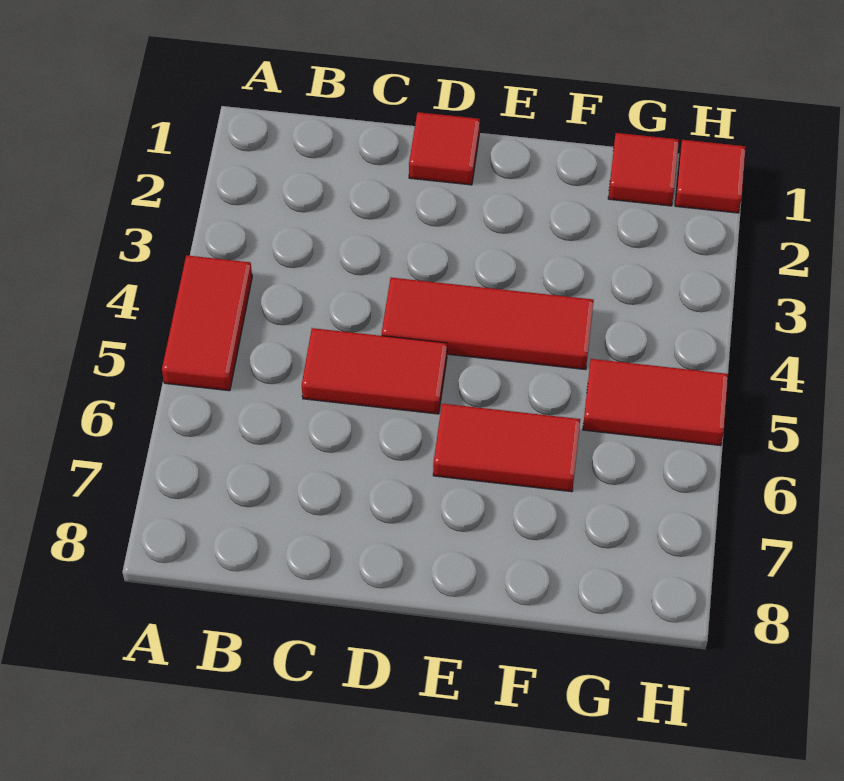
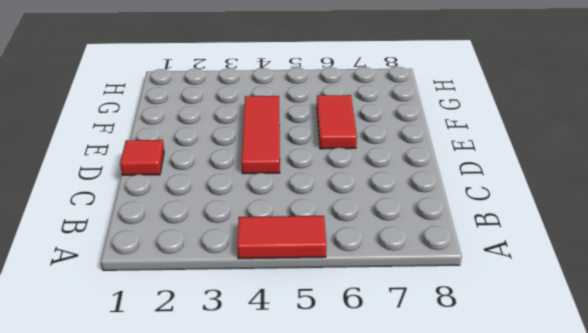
none -> red 1x2 tile [302,328,447,414]
none -> red 1x1 tile [608,133,679,206]

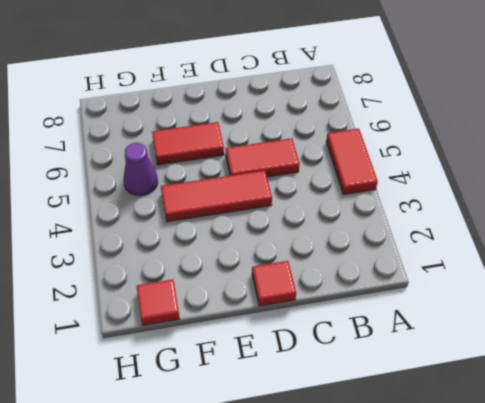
purple 1x1 cone [124,143,158,196] -> red 1x2 tile [583,359,728,446]
none -> red 1x1 tile [675,140,746,213]

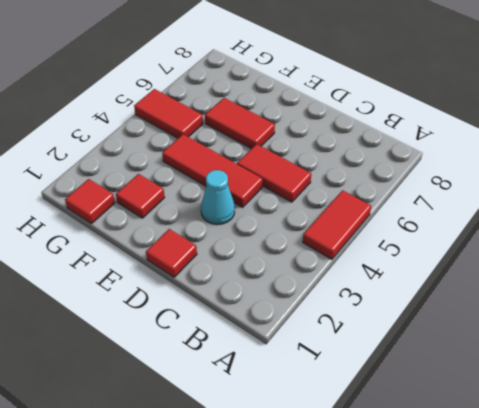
cyan 1x1 cone [201,170,235,225] -> none
red 1x1 tile [116,174,165,218] -> red 1x1 tile moved to [675,140,746,213]

